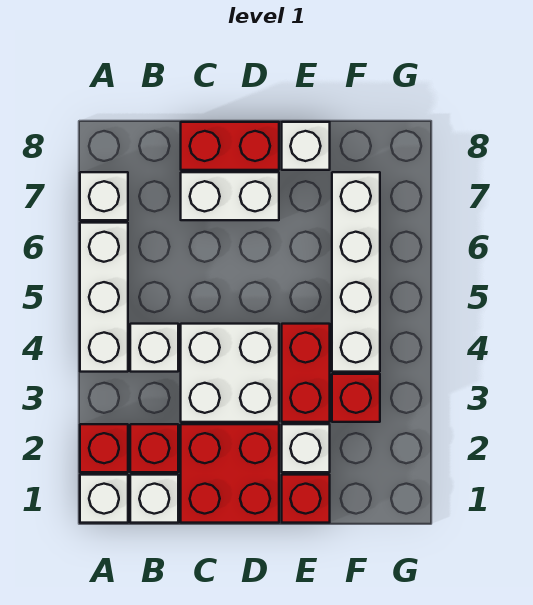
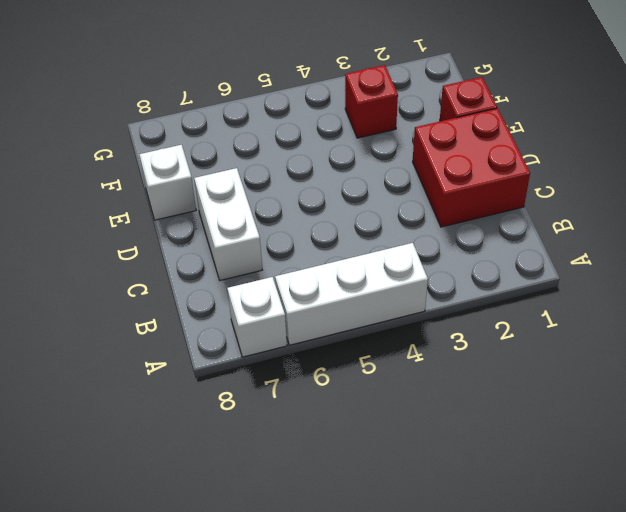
none -> white 1x1 brick [80,475,128,523]
none -> red 1x1 brick [80,424,128,472]
none -> white 1x1 brick [130,475,178,523]

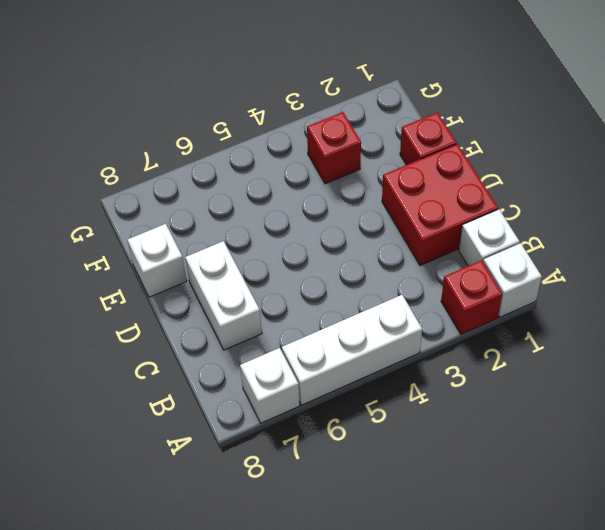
none -> red 1x1 brick [130,424,178,472]
none -> white 1x1 brick [130,324,178,372]
none -> white 2x2 brick [181,324,279,422]

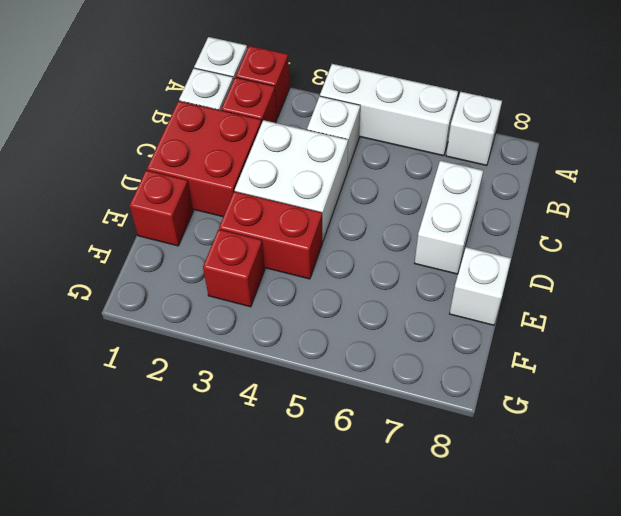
none -> red 1x2 brick [181,122,279,170]
none -> white 1x1 brick [282,424,330,472]
none -> white 1x4 brick [332,172,380,372]

